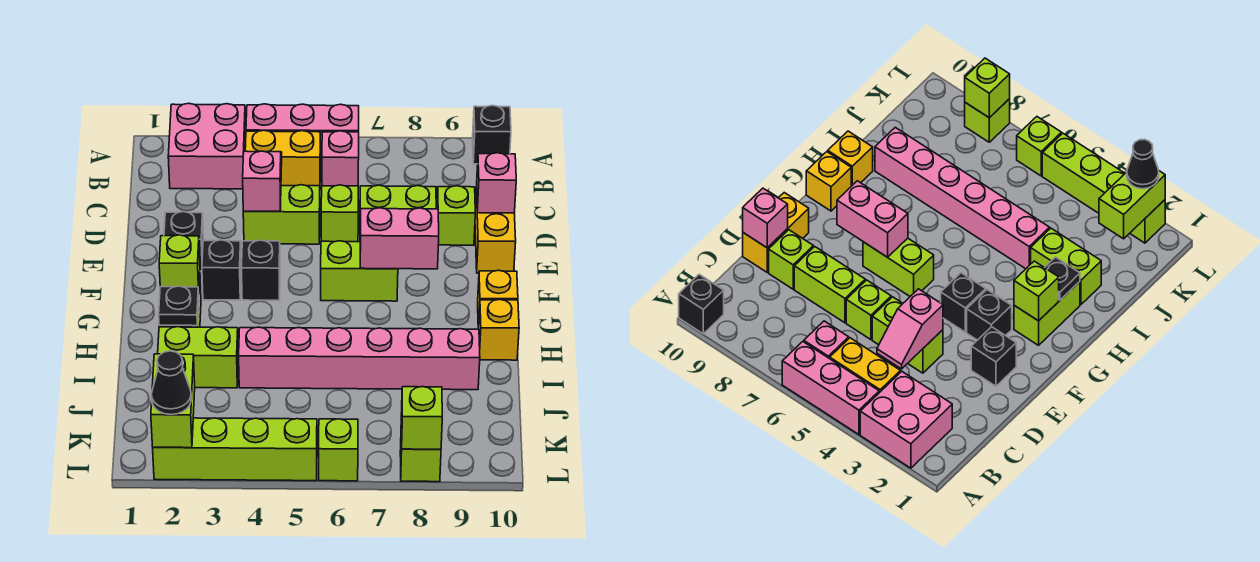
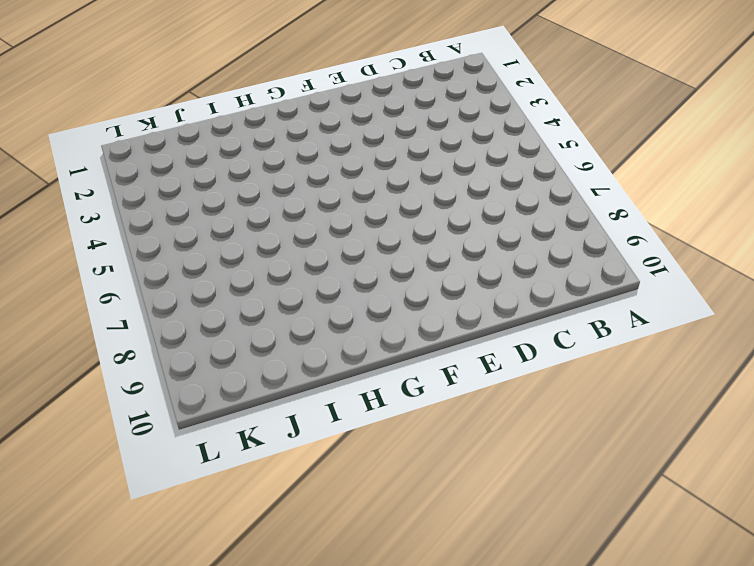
none -> pink 2x2 brick [168,103,246,189]
none -> pink 1x3 brick [246,104,359,163]
none -> black 1x1 brick [473,105,511,164]
none -> yellow 1x2 brick [245,130,320,186]

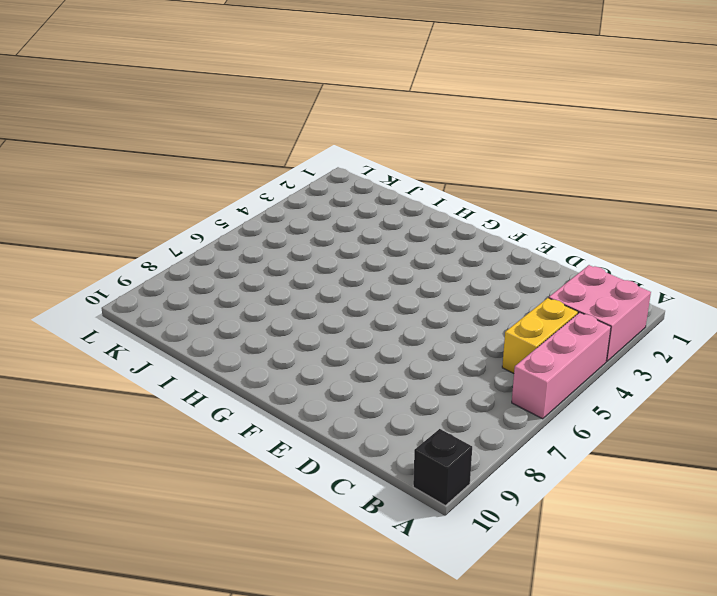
none -> pink 1x1 brick [322,131,359,186]
none -> lime 1x2 brick [243,185,320,244]
none -> lime 1x1 brick [321,185,358,242]
none -> lime 1x2 brick [360,185,436,226]

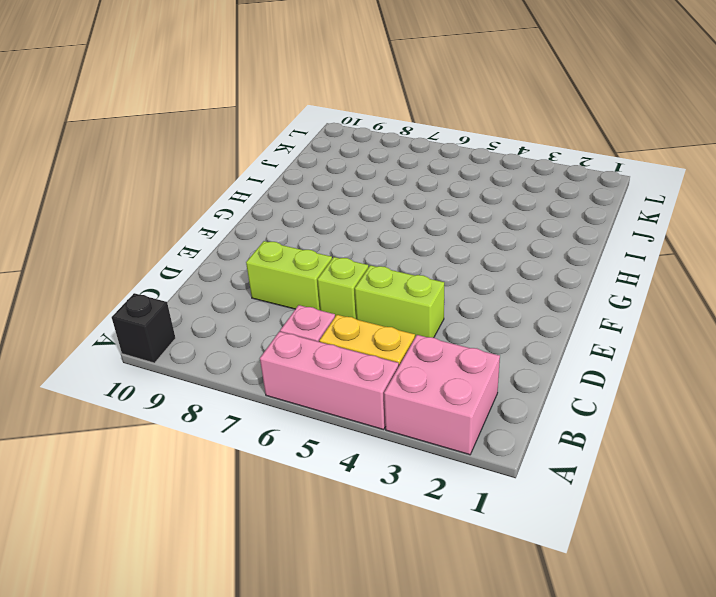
none -> lime 1x1 brick [437,186,475,245]
none -> yellow 1x2 brick [475,187,516,273]
none -> black 1x1 brick [164,212,203,271]
none -> black 1x1 brick [202,240,241,300]

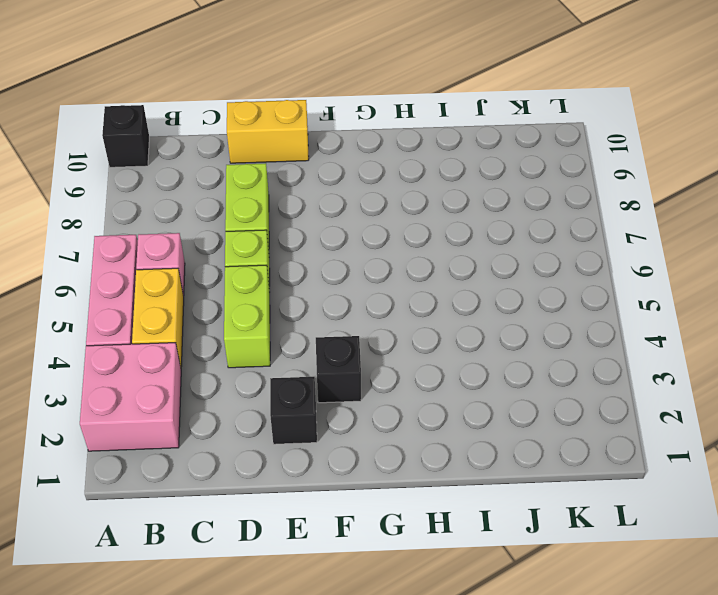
none -> lime 1x1 brick [437,186,475,245]
none -> black 1x1 brick [242,240,280,300]
none -> lime 1x2 brick [321,241,398,301]
none -> lime 1x2 brick [1014,282,1080,345]

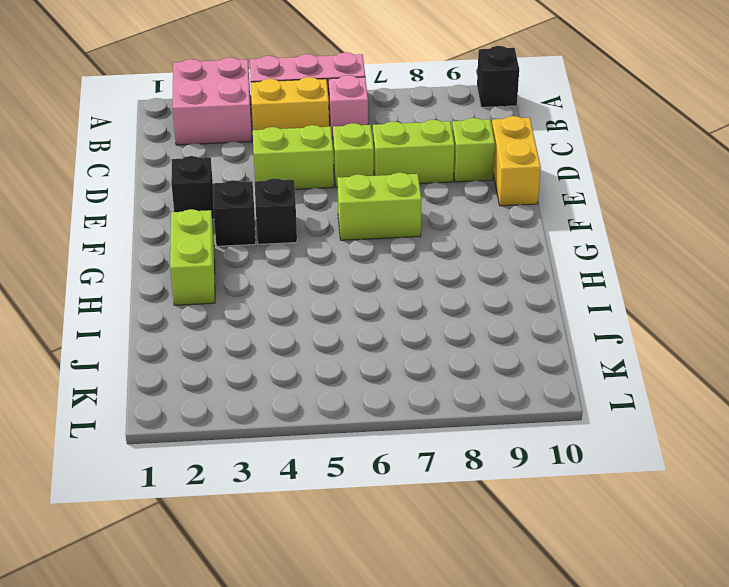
none -> yellow 1x1 brick [478,270,518,328]
none -> yellow 1x1 brick [478,299,519,360]
none -> lime 1x2 brick [158,327,238,388]
none -> pink 1x6 brick [239,327,480,390]

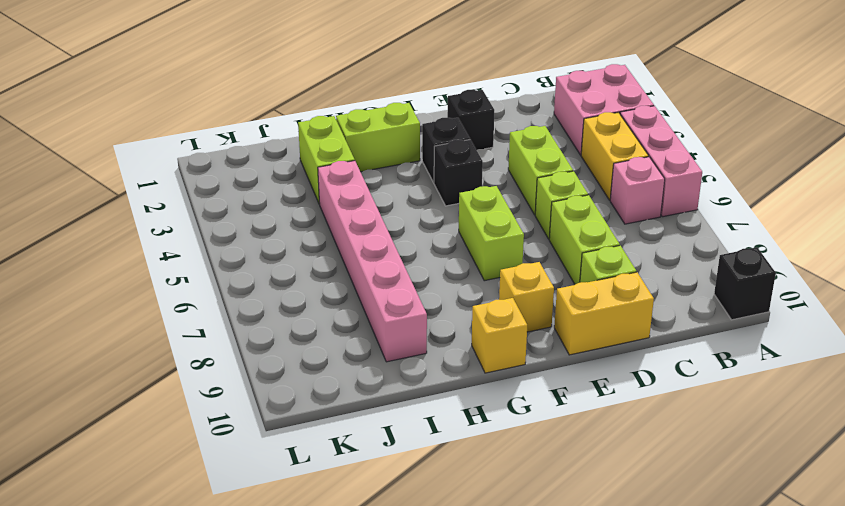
yellow 1x1 brick [499,262,554,332] -> yellow 1x1 brick moved to [478,299,519,360]
none -> lime 1x4 brick [153,418,317,481]
none -> lime 1x1 brick [319,419,358,481]
none -> lime 1x1 brick [400,438,441,482]
none -> pink 1x2 slope [243,151,282,211]

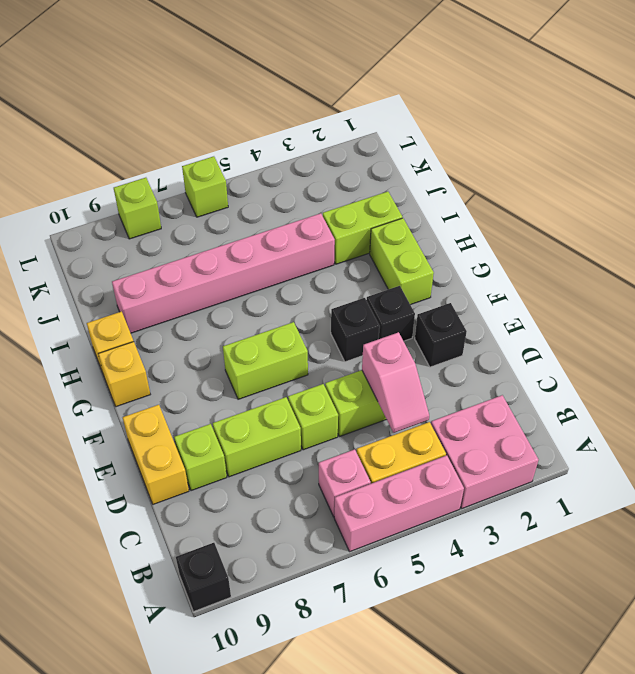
none -> lime 1x4 brick [153,418,317,481]
none -> pink 1x1 brick [477,153,516,213]
none -> pink 1x2 brick [360,208,439,269]
none -> lime 1x1 brick [159,235,200,292]

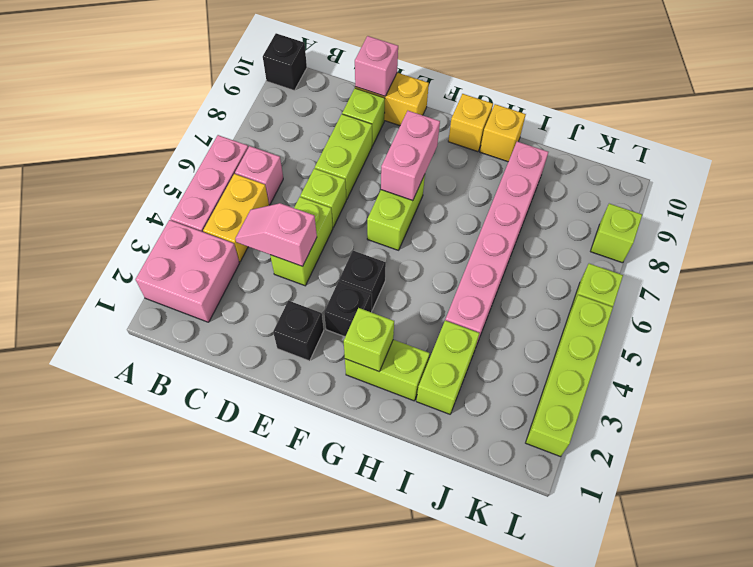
none -> black 1x1 plate [159,286,199,326]
none -> lime 1x2 brick [151,354,195,448]
none -> lime 1x1 brick [401,387,442,449]
none -> black 1x1 cone [151,351,191,415]

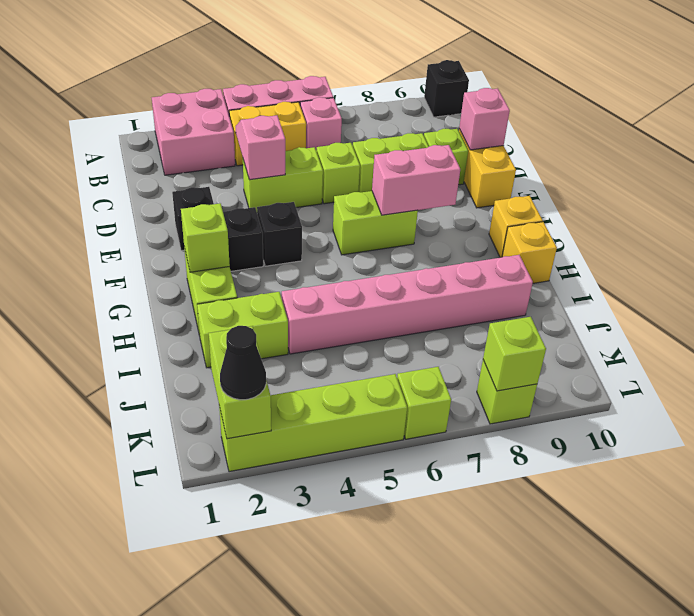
none -> black 1x1 plate [159,286,199,326]

